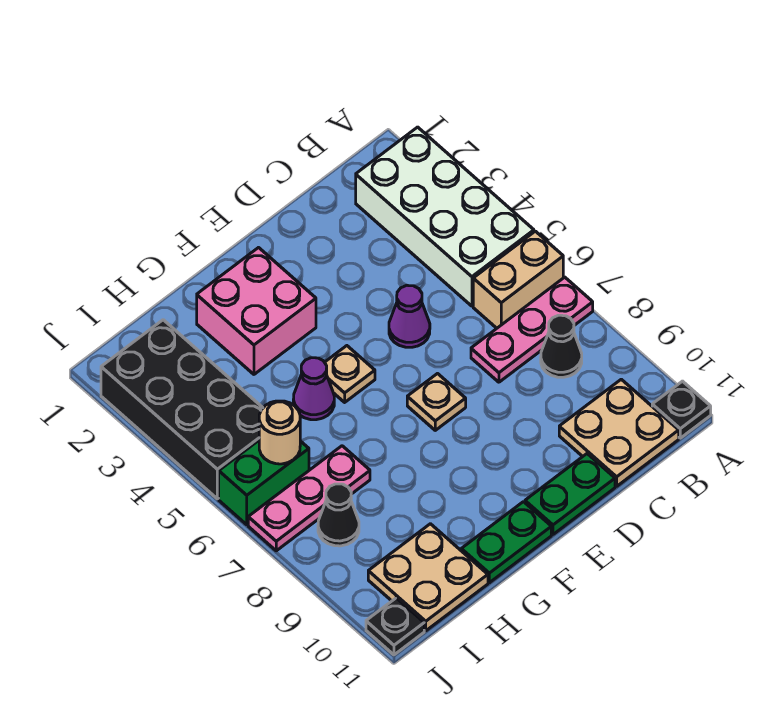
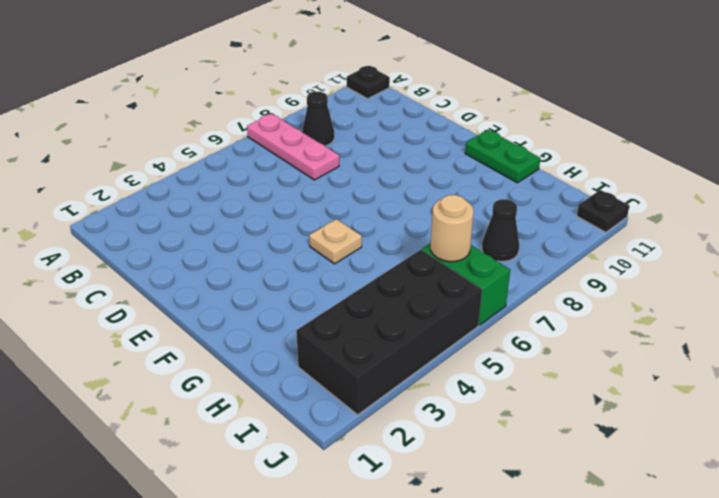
none -> white 2x4 brick [356,127,534,306]
none -> tan 1x2 brick [473,231,563,328]
none -> tan 2x2 plate [559,379,679,486]

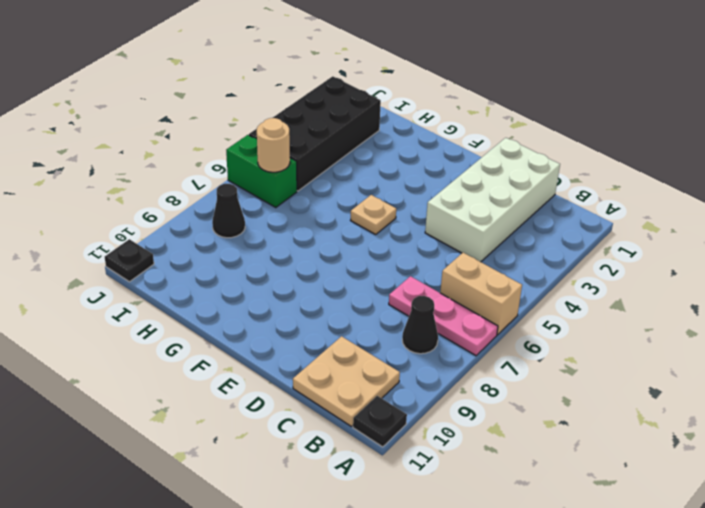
white 2x4 brick [425,138,560,262] -> white 2x4 brick moved to [356,127,534,306]
none -> purple 1x1 cone [389,285,430,347]
none -> green 1x2 plate [525,454,615,534]
none -> tan 1x1 plate [407,374,466,430]

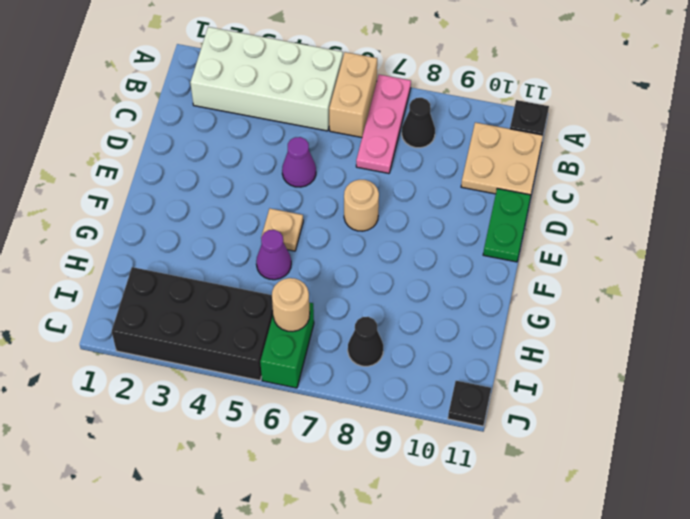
tan 1x1 round brick [344,180,379,231] -> tan 1x1 plate [407,374,466,430]
none -> pink 2x2 brick [197,248,316,374]
none -> green 1x2 plate [461,502,551,583]
none -> pink 1x3 plate [248,446,370,551]

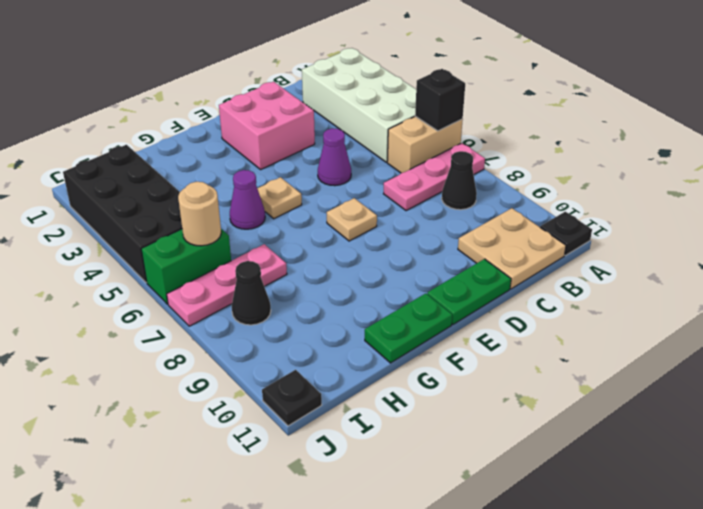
black 1x1 brick [415,69,465,131] -> none
pink 2x2 brick [219,82,315,169] -> pink 2x2 brick moved to [197,248,316,374]
none -> tan 2x2 plate [368,524,488,631]

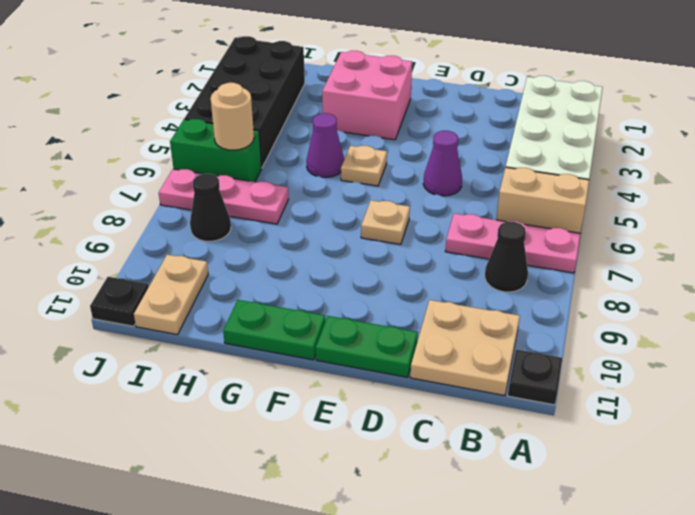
tan 1x2 plate [134,255,208,335] -> tan 2x2 plate [368,524,488,631]

